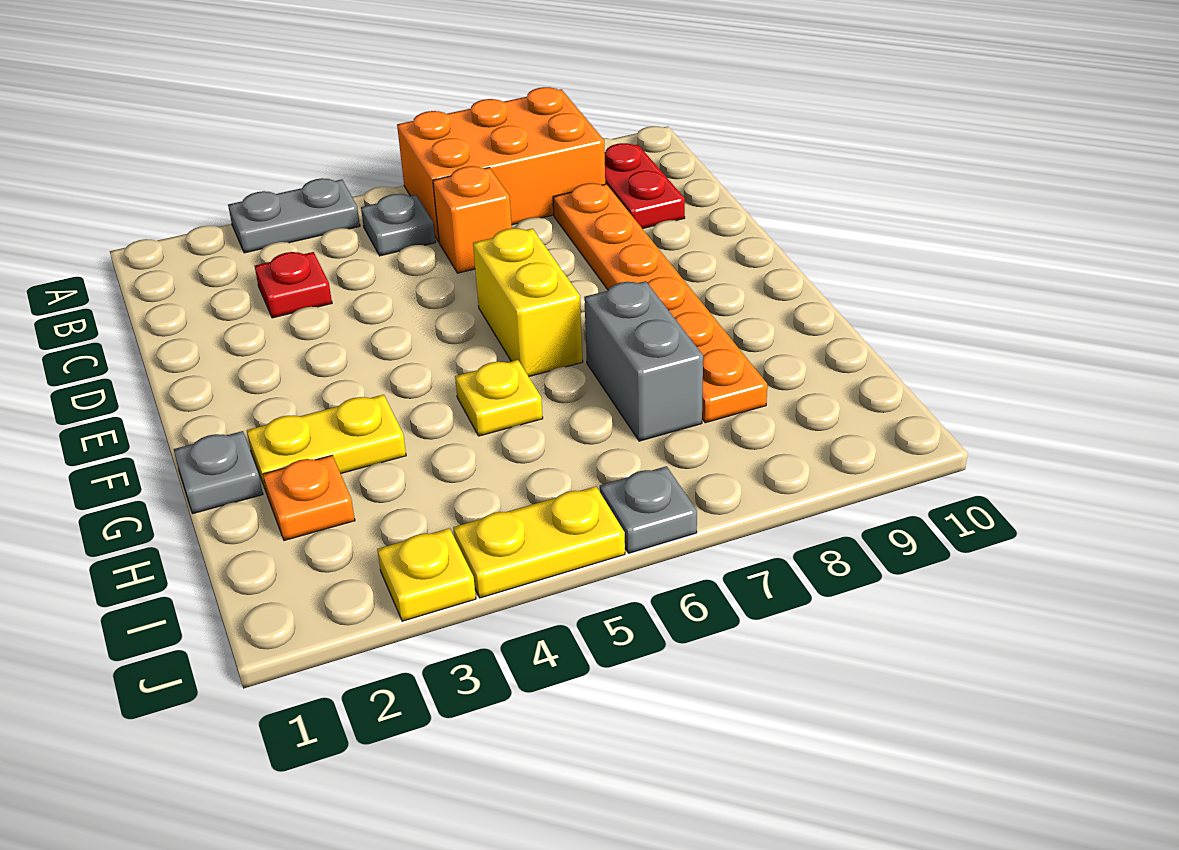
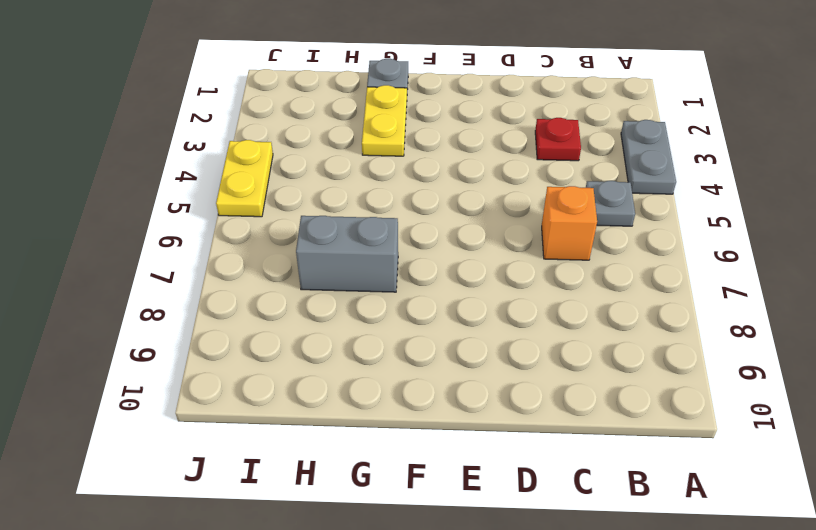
none -> orange 2x3 brick [397,87,605,242]
none -> red 1x2 plate [604,143,685,229]
none -> orange 1x6 plate [553,183,767,423]

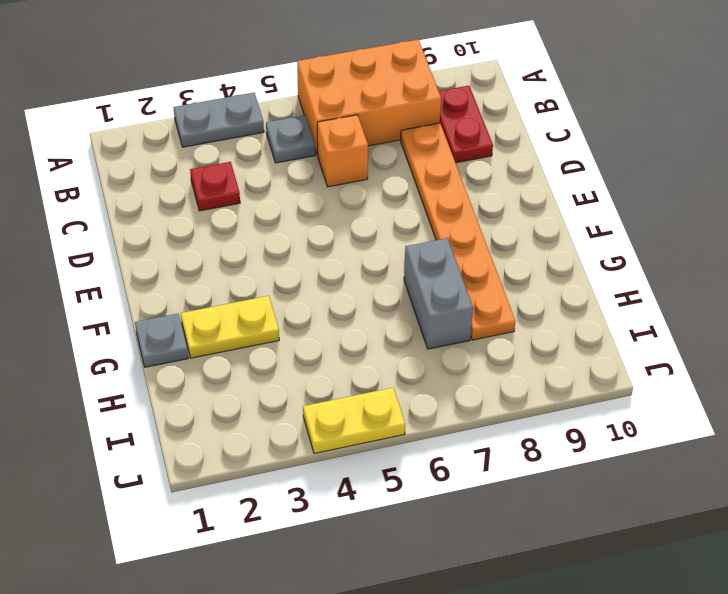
none -> yellow 1x2 brick [473,228,583,376]
none -> yellow 1x1 plate [455,360,543,436]
none -> orange 1x1 plate [263,455,355,541]

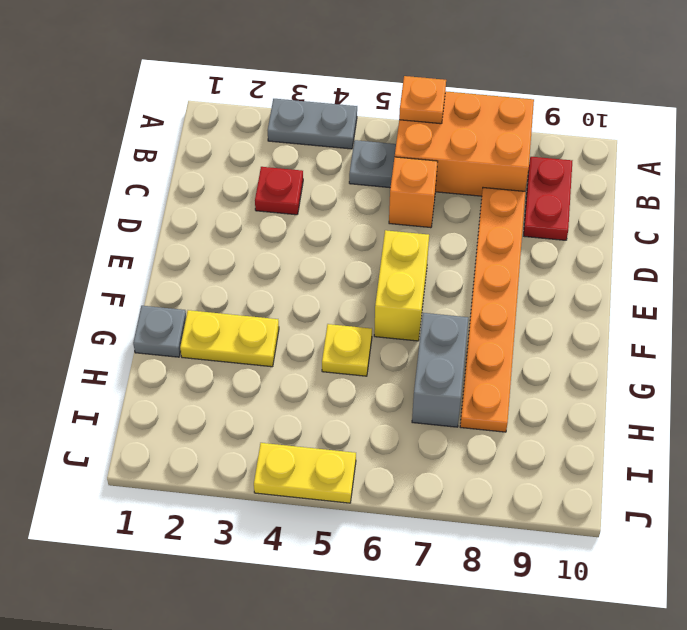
orange 1x1 plate [399,76,446,124] -> orange 1x1 plate moved to [263,455,355,541]
none -> yellow 1x1 plate [377,528,476,621]
none -> grey 1x1 plate [600,466,697,553]

